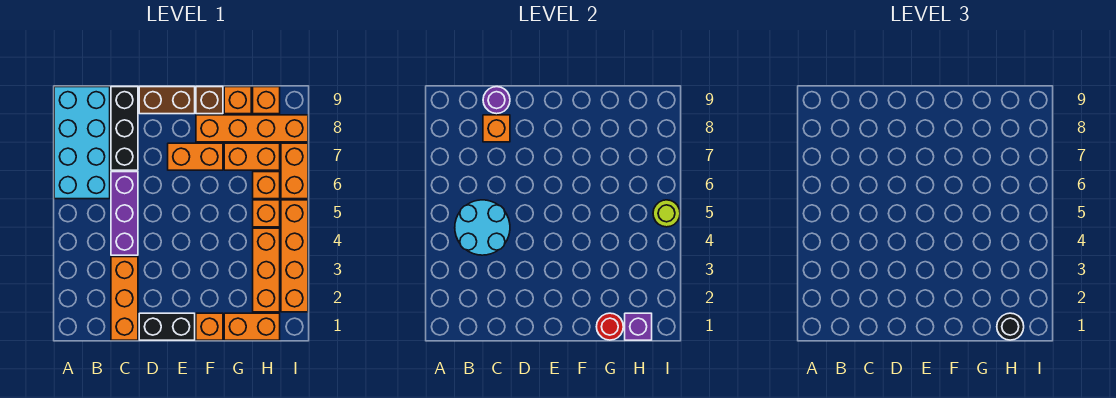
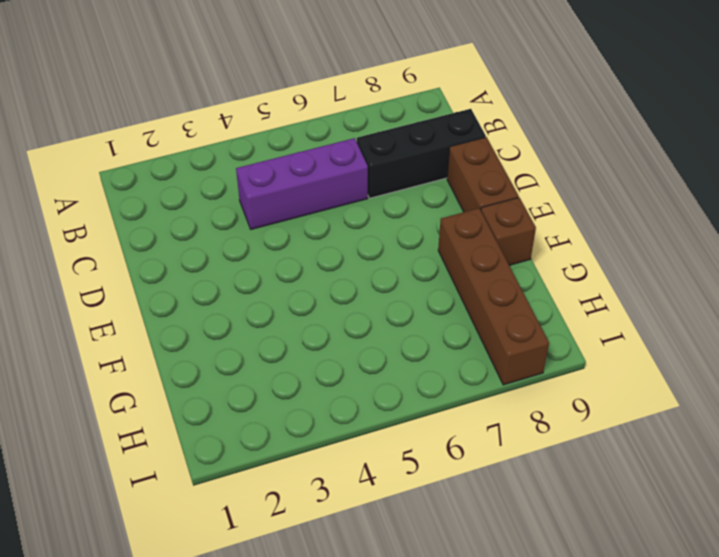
brown 1x4 brick [438,208,549,385] -> orange 1x4 brick [196,115,308,142]
none -> cyan 2x4 brick [54,87,110,199]
none -> orange 1x3 brick [111,257,138,340]
none -> black 1x2 brick [139,313,195,340]

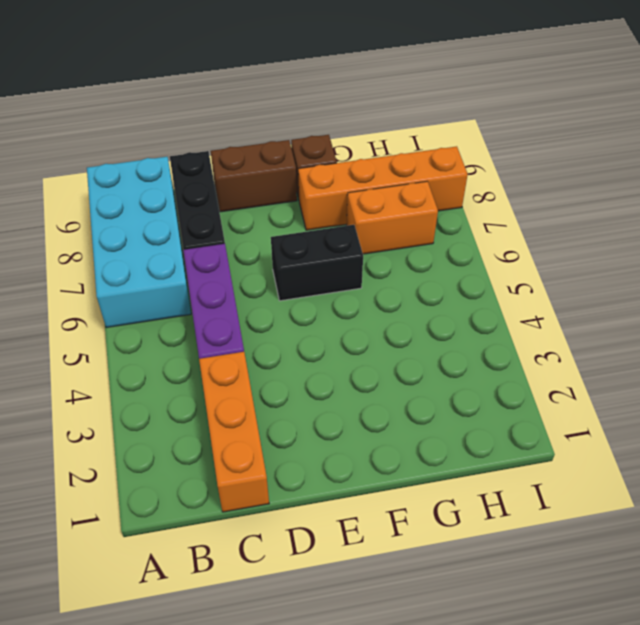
black 1x2 brick [271,225,363,301] -> black 1x2 brick moved to [139,313,195,340]
none -> orange 1x2 brick [168,143,223,170]
none -> orange 1x1 brick [196,313,223,340]
none -> orange 1x2 brick [224,313,280,340]

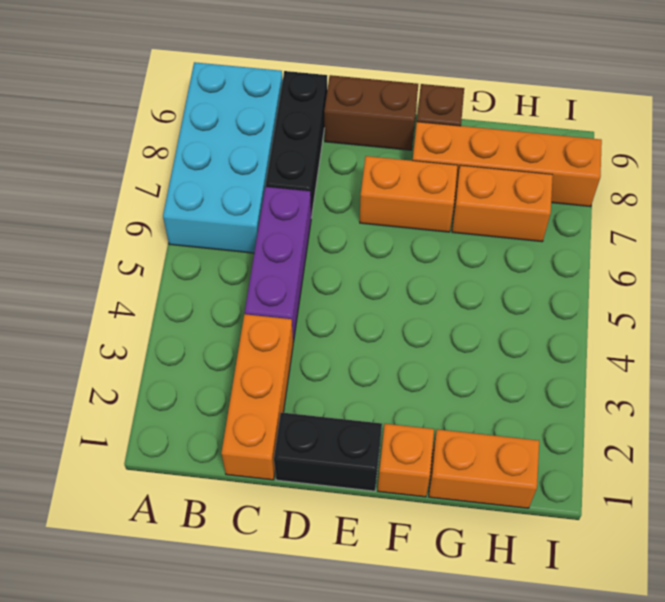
none -> orange 1x1 brick [224,87,251,114]
none -> orange 1x3 brick [253,228,280,312]
none -> orange 1x1 brick [253,200,280,227]

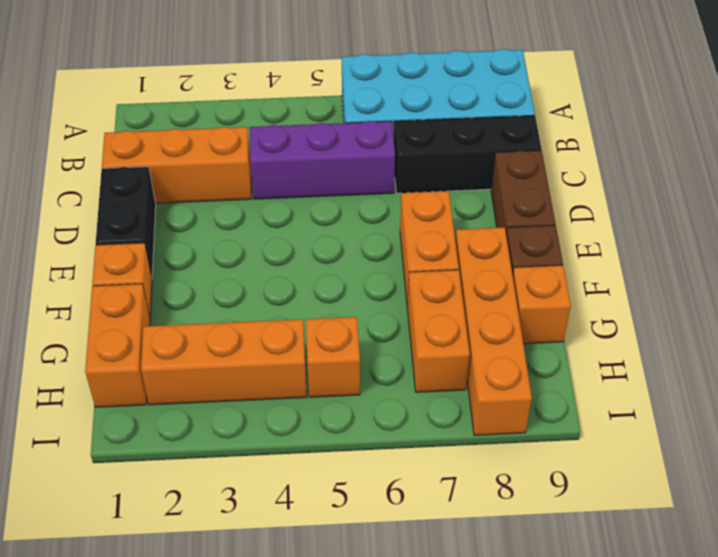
none -> orange 1x1 brick [253,172,280,199]
none -> orange 1x1 brick [253,87,280,114]
none -> orange 1x4 brick [281,200,308,312]

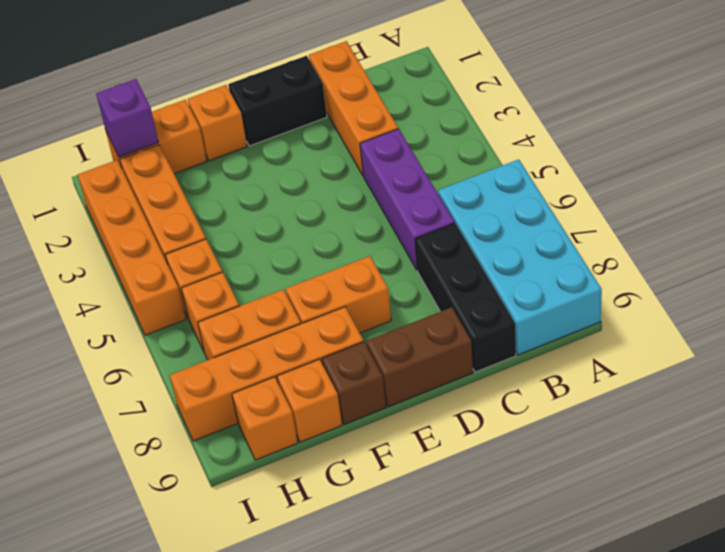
none -> orange 1x2 brick [281,143,308,199]
none -> cyan 2x2 round brick [455,200,510,255]
none -> orange 1x1 brick [483,115,510,142]

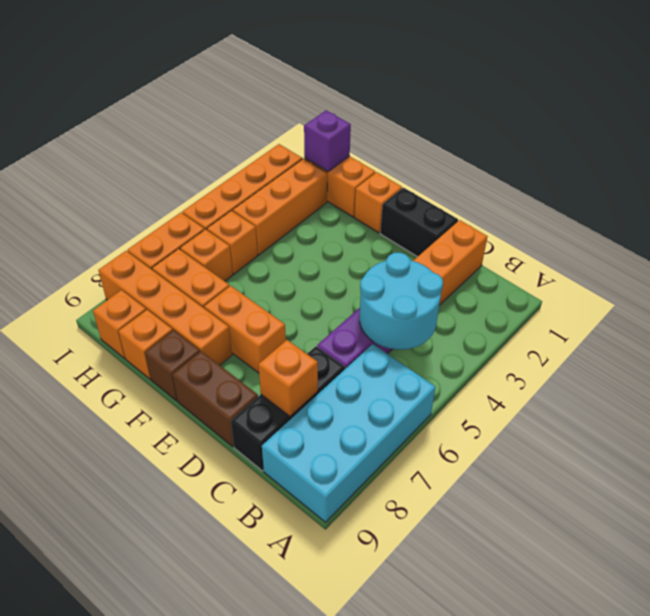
none -> purple 1x1 round brick [483,87,510,114]
none -> red 1x1 round brick [596,313,623,340]
none -> lime 1x1 round brick [653,200,680,227]

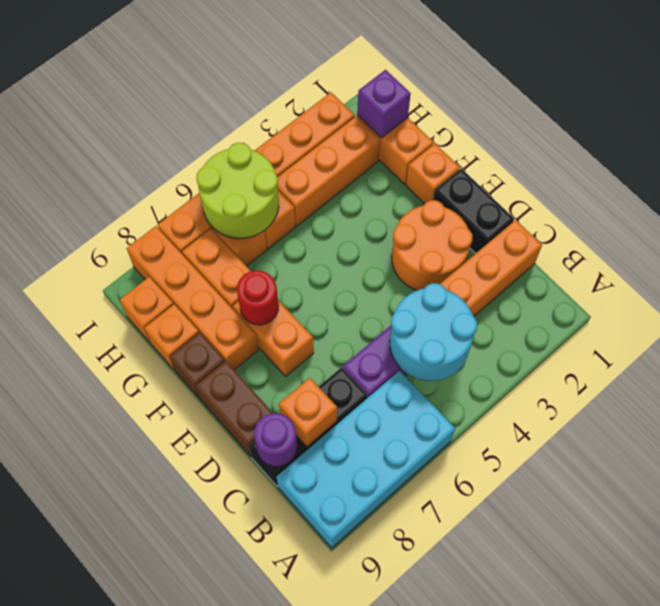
orange 2x2 round brick [392,200,473,290] -> none
red 1x1 round brick [237,270,279,325] -> red 1x1 round brick moved to [596,313,623,340]
lime 2x2 round brick [196,143,279,238] -> lime 1x1 round brick [653,200,680,227]
none -> black 1x1 round brick [997,313,1024,340]

